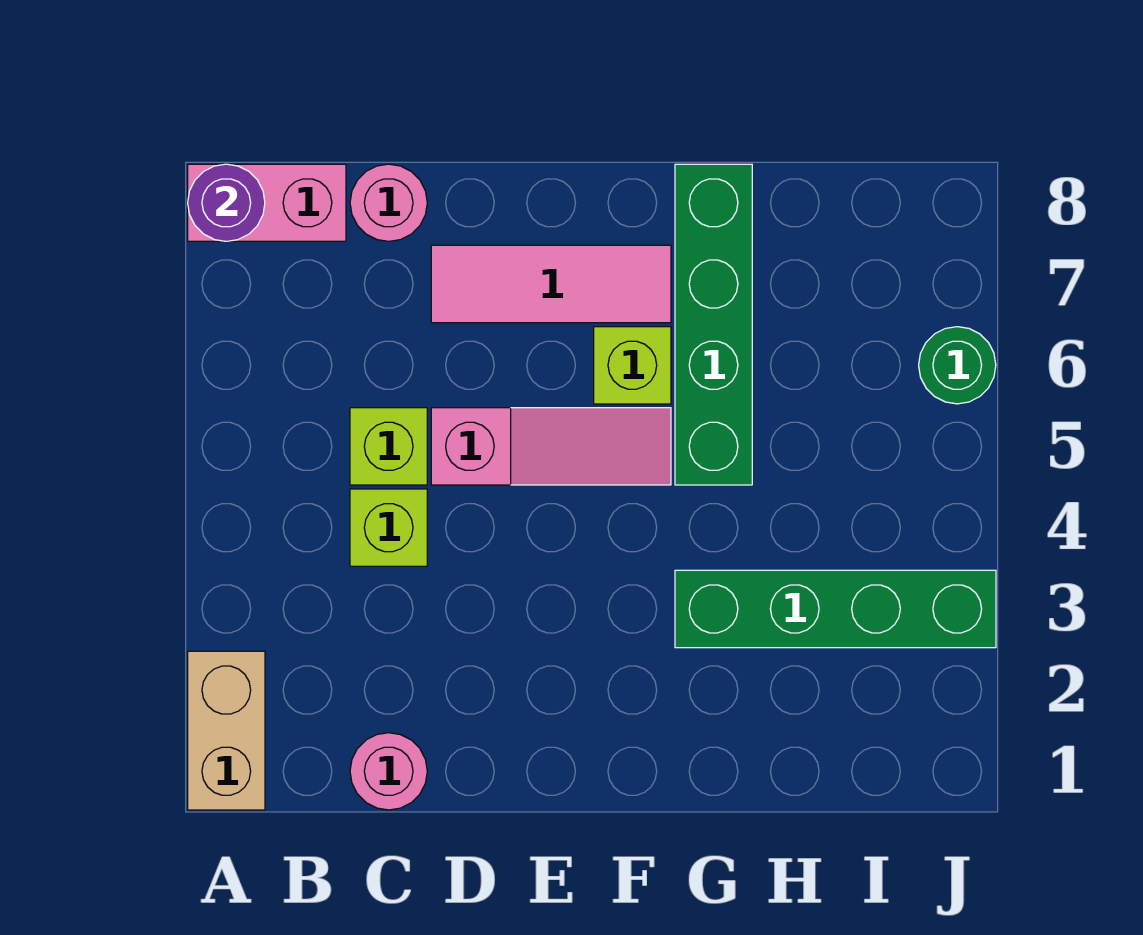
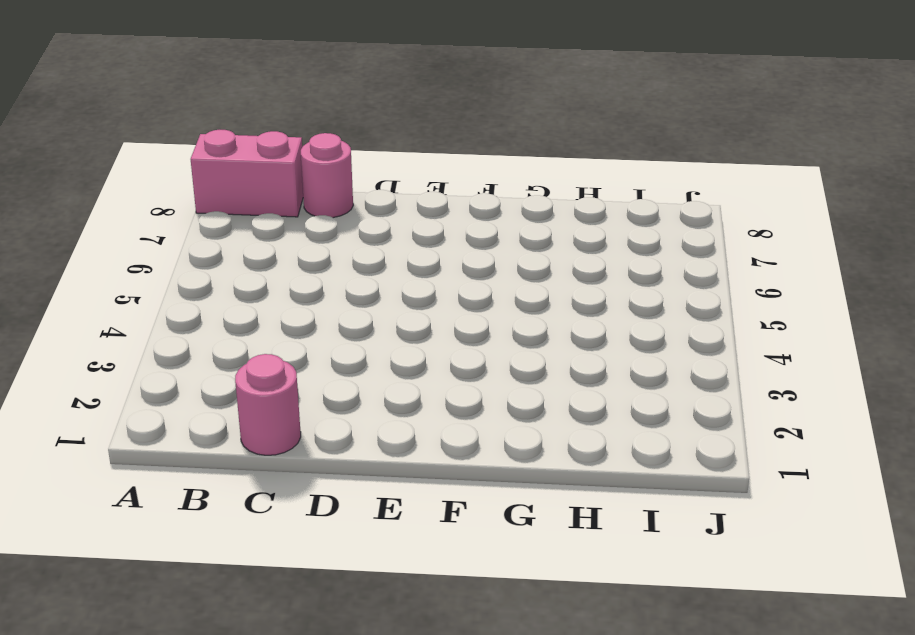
none -> tan 1x2 brick [188,651,265,810]
none -> lime 1x1 brick [350,489,427,566]
none -> lime 1x1 brick [350,408,427,485]

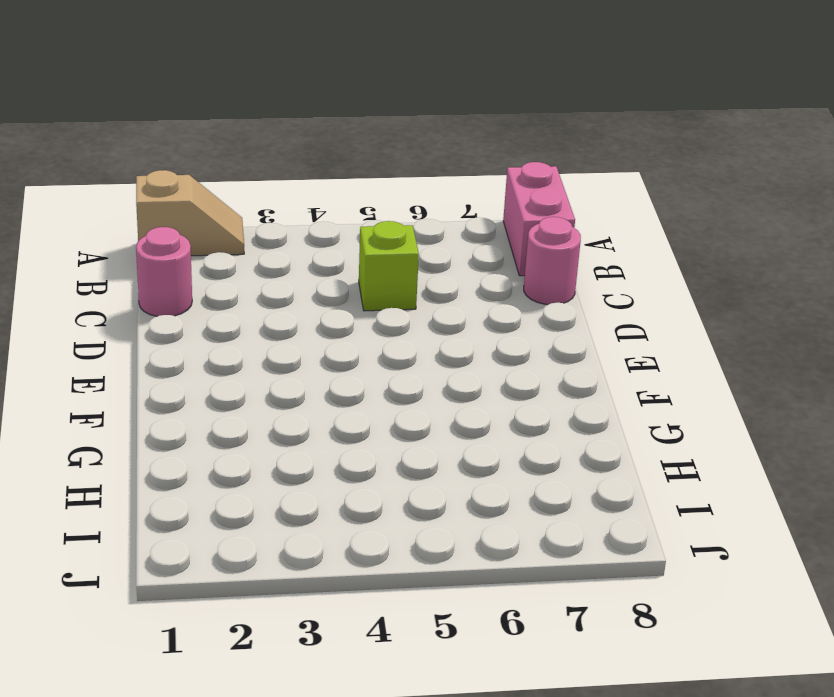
tan 1x2 slope [136,170,244,256] -> tan 1x2 brick [188,651,265,810]
none -> lime 1x1 brick [350,489,427,566]
none -> pink 1x3 slope [431,408,671,485]
none -> pink 1x3 tile [431,245,671,323]

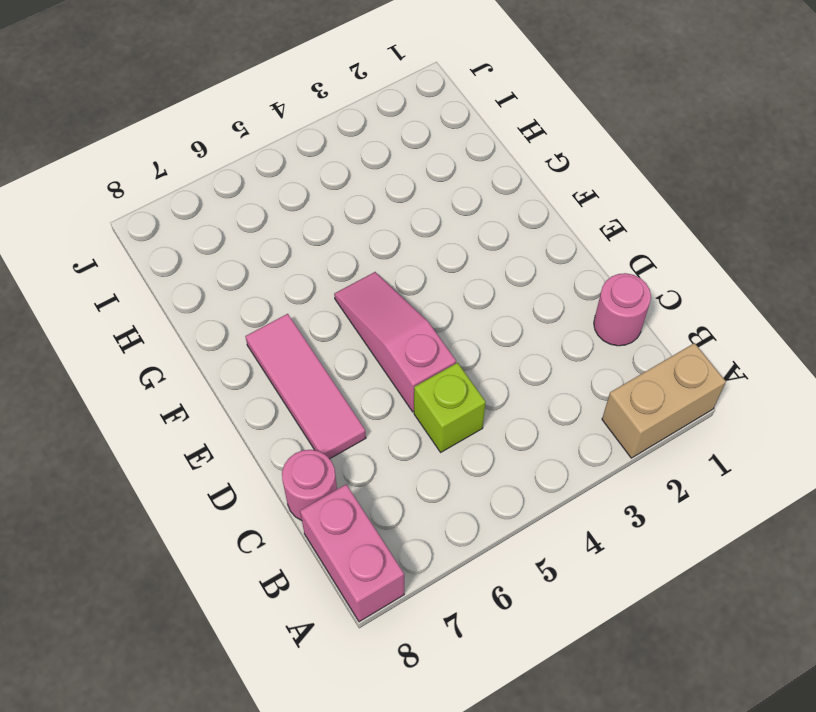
none -> lime 1x1 brick [350,489,427,566]
none -> lime 1x1 brick [594,327,671,404]
none -> green 1x4 brick [675,570,996,648]

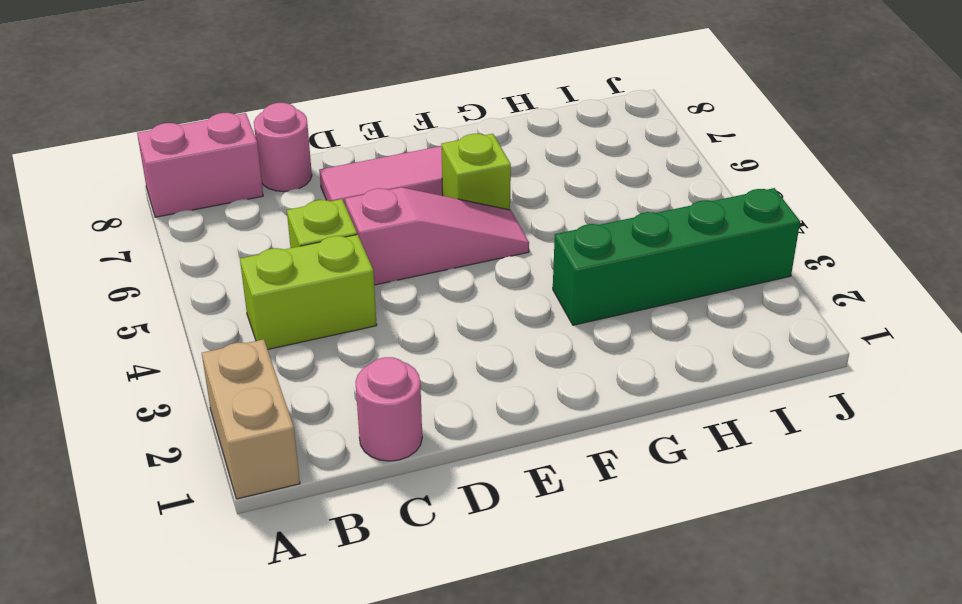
lime 1x2 brick [240,235,377,349] -> lime 1x1 brick [350,489,427,566]
none -> green 1x4 brick [675,164,752,485]
none -> green 1x1 round brick [919,327,996,404]
none -> purple 1x1 round brick [188,164,265,241]

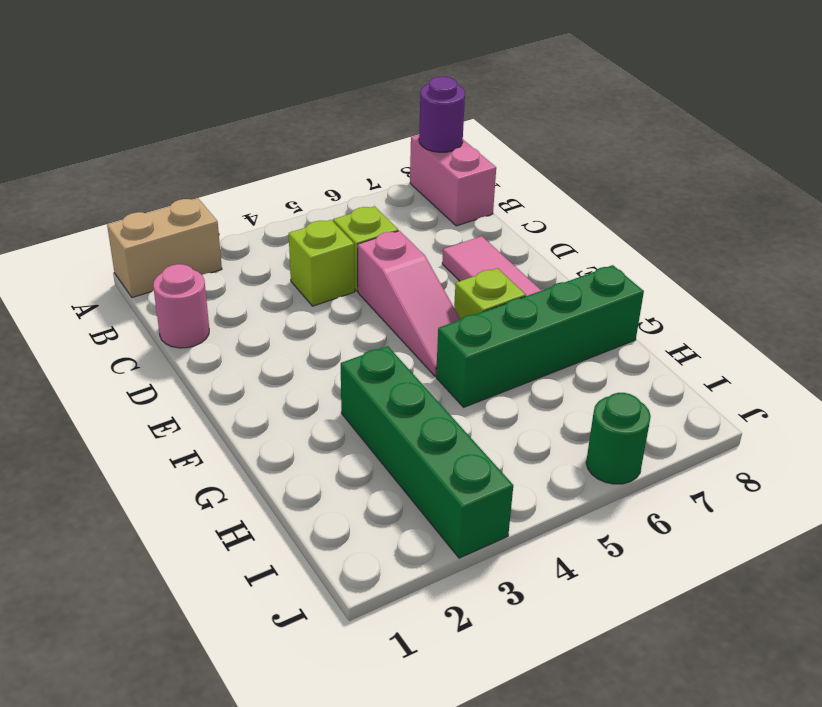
none -> pink 1x1 round brick [350,164,427,241]

